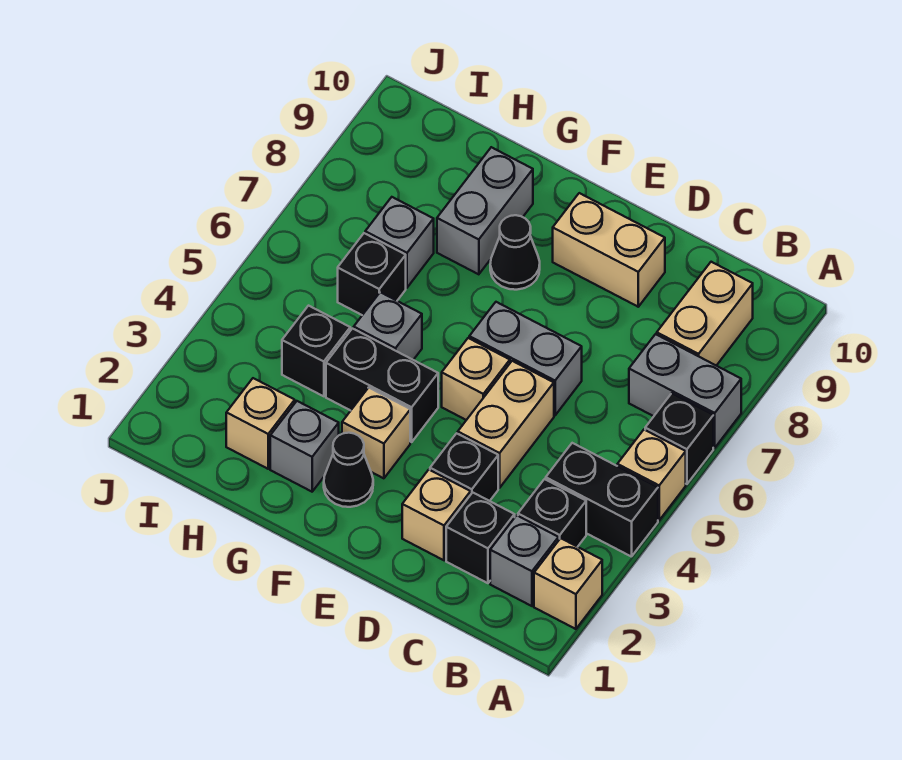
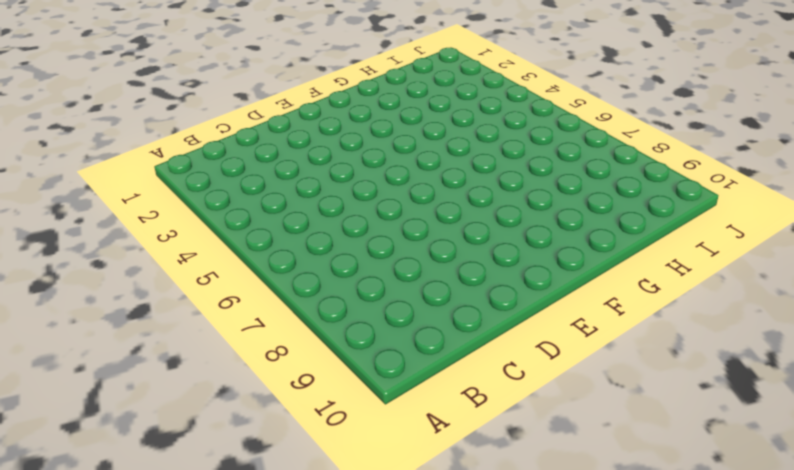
none -> tan 1x1 brick [534,538,602,629]
none -> black 1x2 brick [546,443,658,557]
none -> tan 1x1 brick [617,430,686,520]

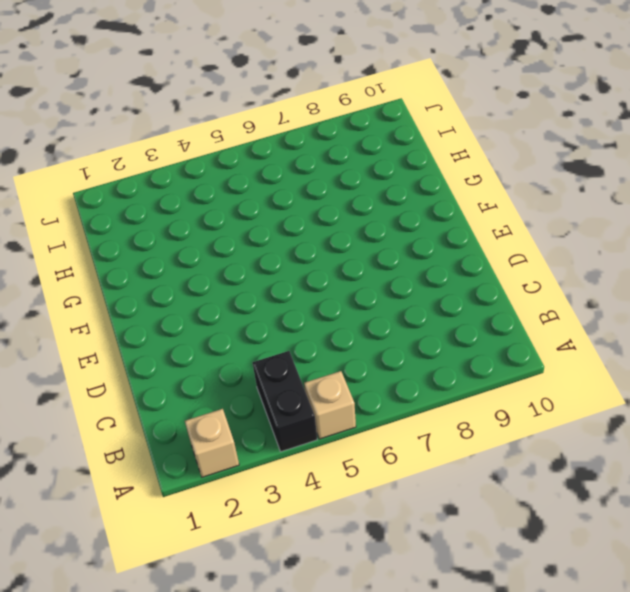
none -> black 1x1 brick [645,393,713,484]
none -> grey 1x2 brick [629,334,741,448]
none -> grey 1x1 brick [490,515,558,606]

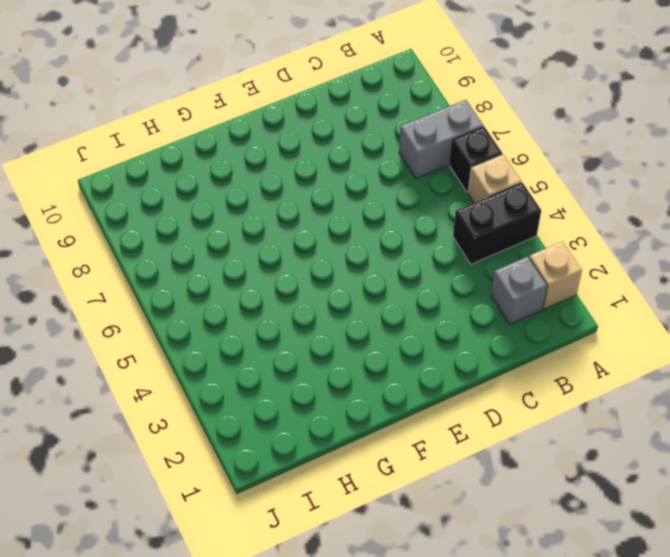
none -> black 1x1 brick [518,479,586,547]
none -> tan 1x2 brick [657,262,753,366]
none -> black 1x1 brick [446,493,515,583]

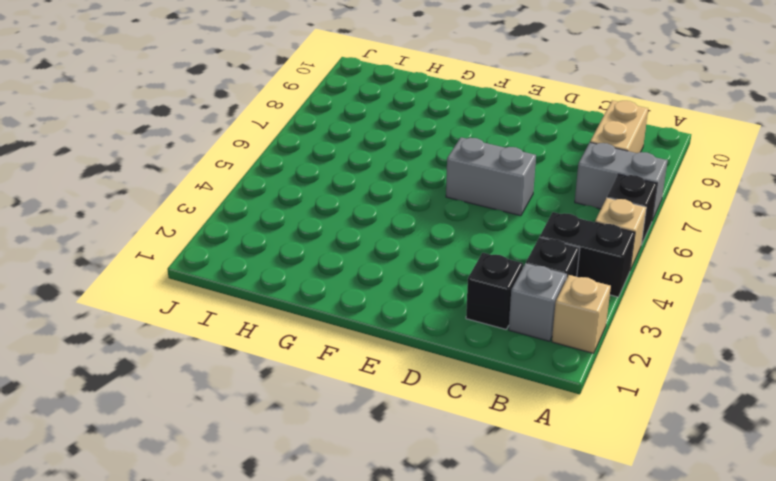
none -> tan 1x1 brick [402,470,471,560]
none -> black 1x1 brick [430,433,498,501]
none -> tan 1x2 brick [458,361,554,488]

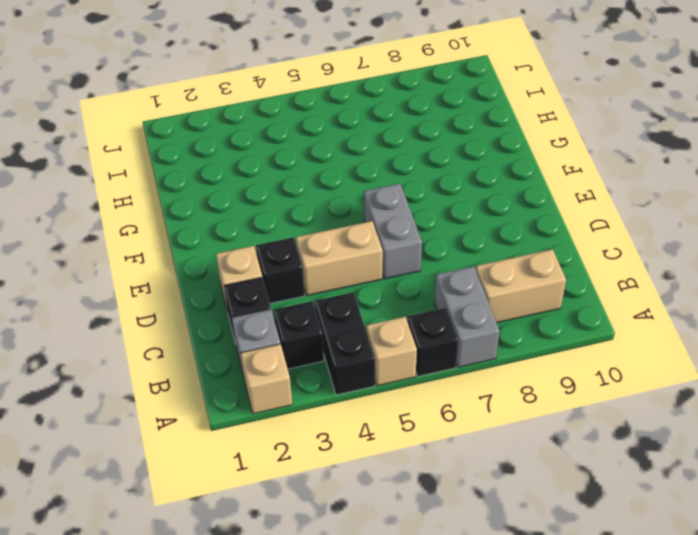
none -> tan 1x2 brick [553,193,665,307]
none -> tan 1x1 brick [442,338,510,420]
none -> black 1x1 cone [324,433,373,507]

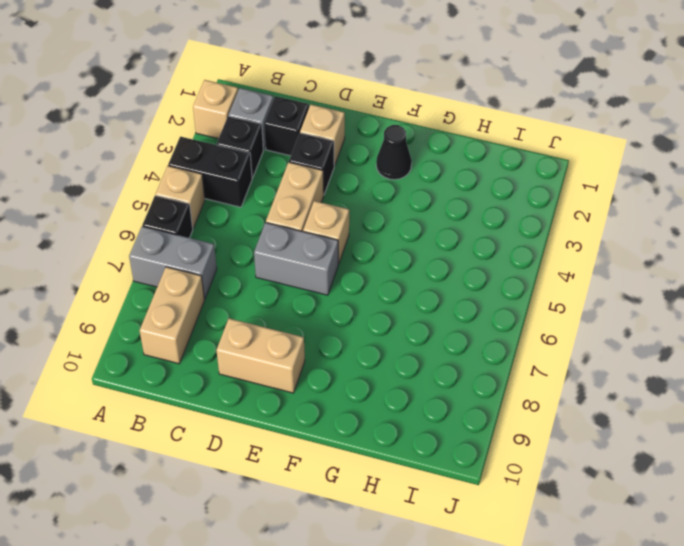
none -> tan 1x1 brick [342,388,410,478]
none -> black 1x2 brick [326,329,438,442]
none -> black 1x1 cone [490,215,540,290]

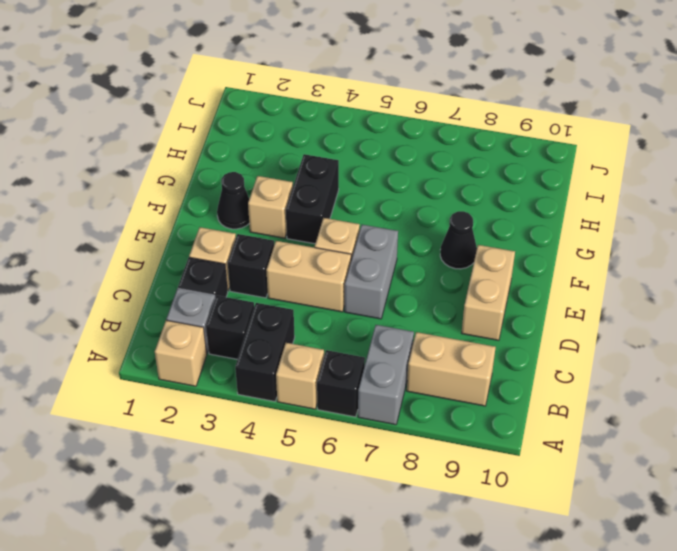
none -> grey 1x1 brick [270,401,339,492]
none -> grey 1x1 brick [354,292,422,360]
none -> grey 1x2 brick [437,147,533,274]

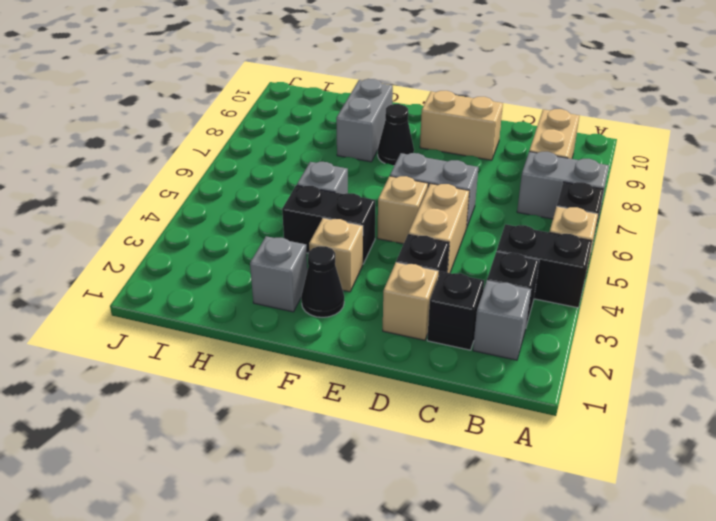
none -> tan 1x1 brick [534,538,602,629]
none -> tan 1x1 brick [226,378,295,469]
none -> black 1x1 brick [282,306,350,396]

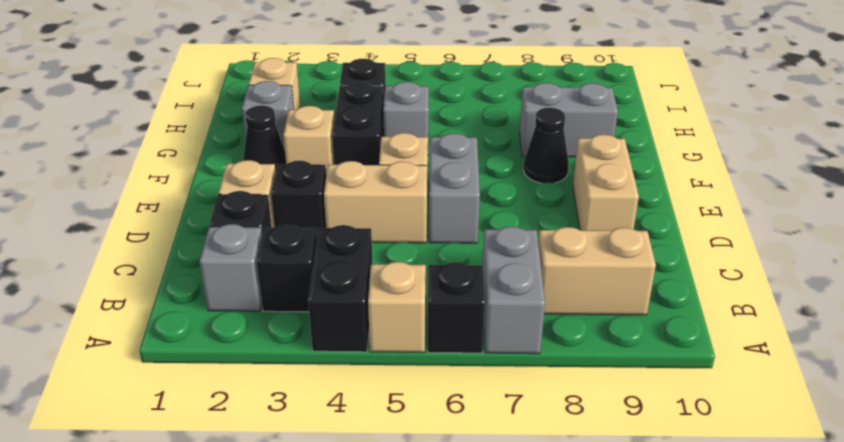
none -> tan 1x1 brick [534,538,602,629]
none -> black 1x1 brick [338,233,406,315]
none -> grey 1x1 brick [365,197,434,288]

